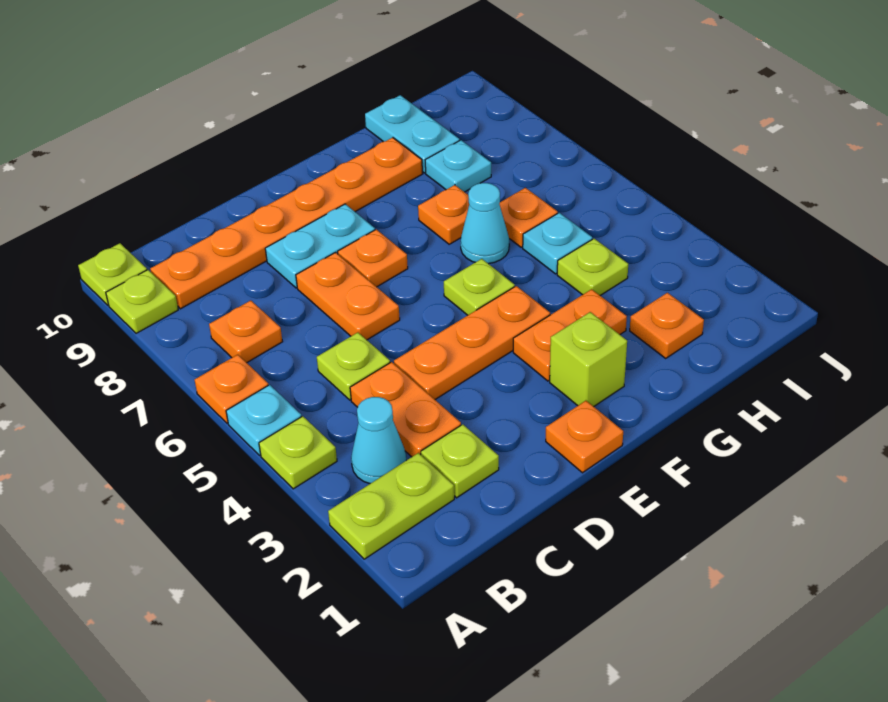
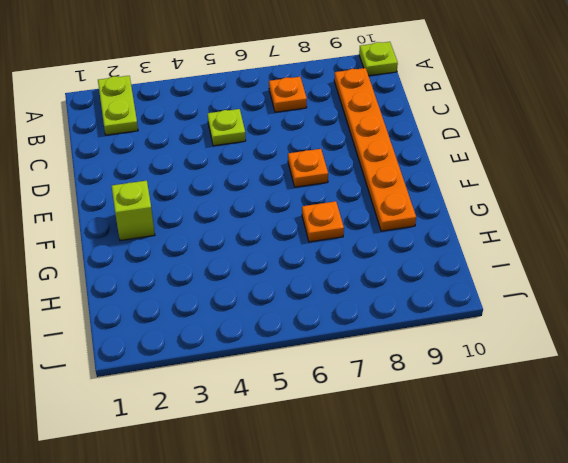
none -> lime 1x1 plate [259,416,337,489]
none -> cyan 1x1 plate [226,385,302,455]
none -> orange 1x1 plate [195,355,268,423]

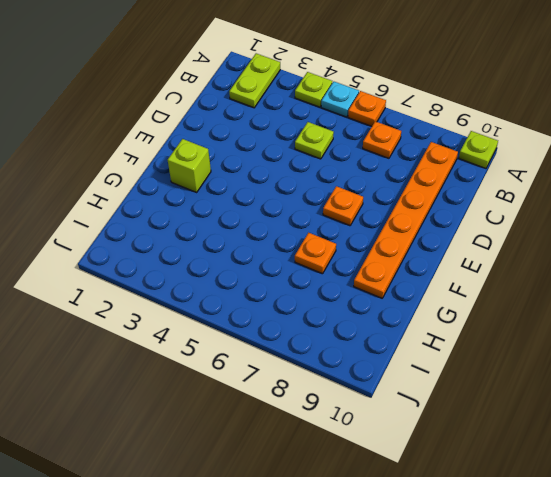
none -> lime 1x1 plate [106,270,178,333]
none -> cyan 1x1 cone [351,397,406,484]
none -> lime 1x1 plate [421,424,499,498]

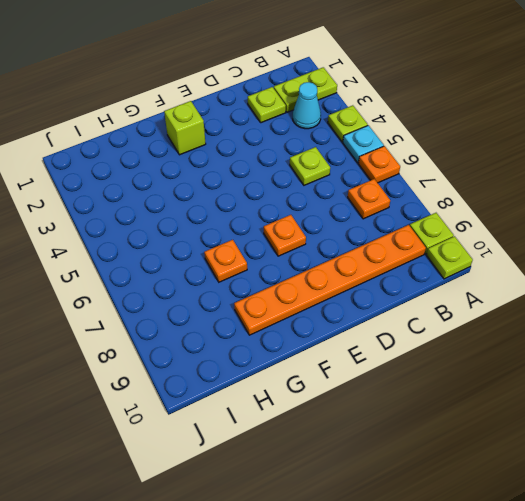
none -> orange 1x2 plate [350,362,461,457]
none -> orange 1x3 plate [394,286,550,399]
none -> orange 1x2 plate [296,253,400,340]

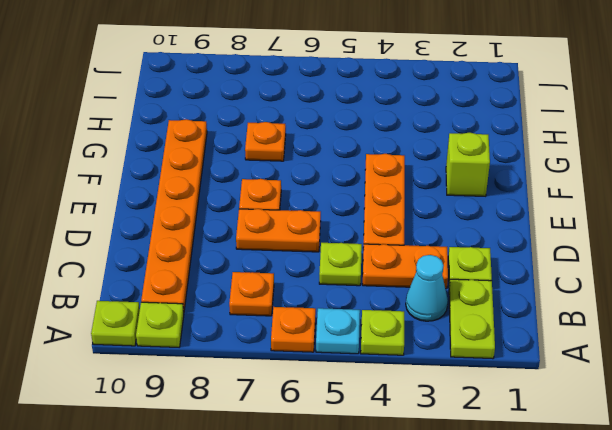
none -> cyan 1x2 plate [265,204,375,288]
none -> orange 1x1 plate [546,401,623,473]
none -> orange 1x2 plate [513,289,627,381]

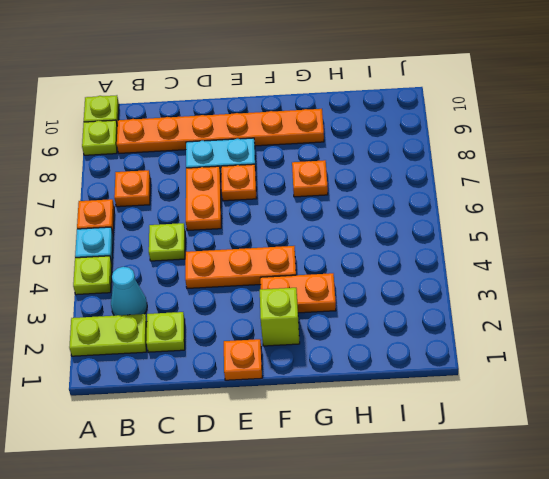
none -> orange 1x2 plate [350,362,461,457]
none -> lime 1x1 plate [444,259,515,315]
none -> cyan 1x1 cone [461,183,509,264]

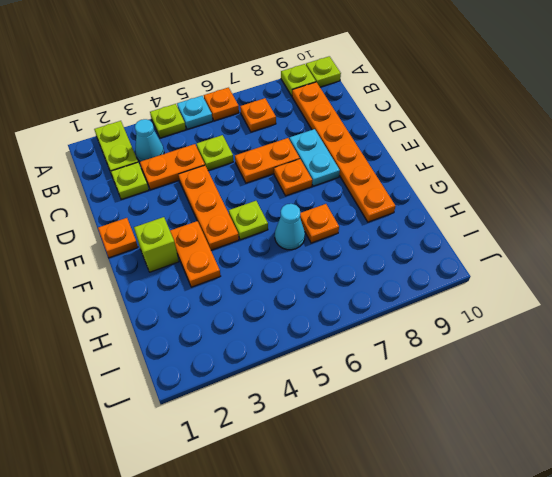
none -> orange 1x1 plate [630,293,704,358]
none -> lime 1x1 plate [557,239,628,295]
none -> cyan 1x1 plate [523,213,592,274]

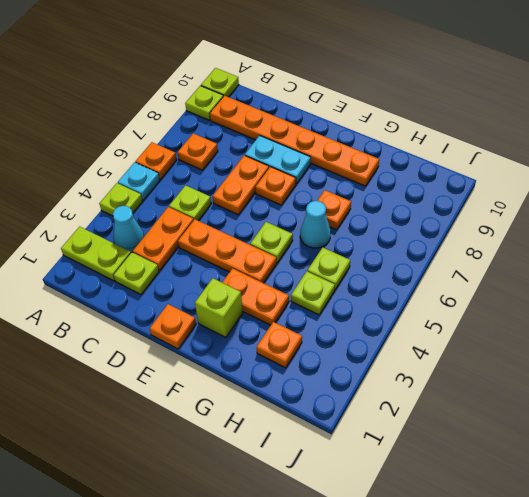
lime 1x1 plate [307,247,350,289] -> cyan 1x1 plate [523,213,592,274]
none -> orange 1x1 plate [499,188,558,247]
none -> cyan 1x1 plate [425,140,491,192]
none -> cyan 1x2 plate [365,95,460,173]

